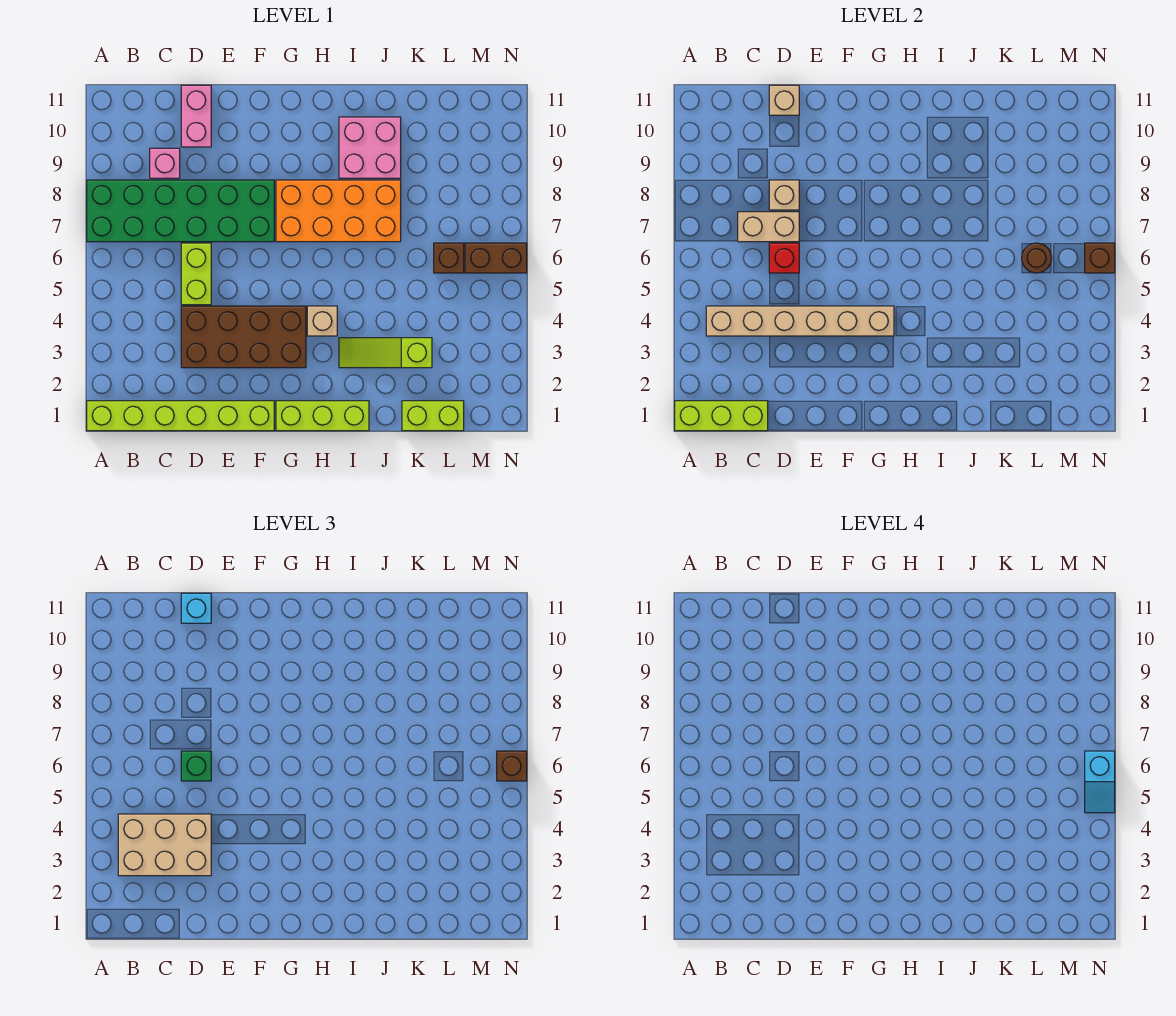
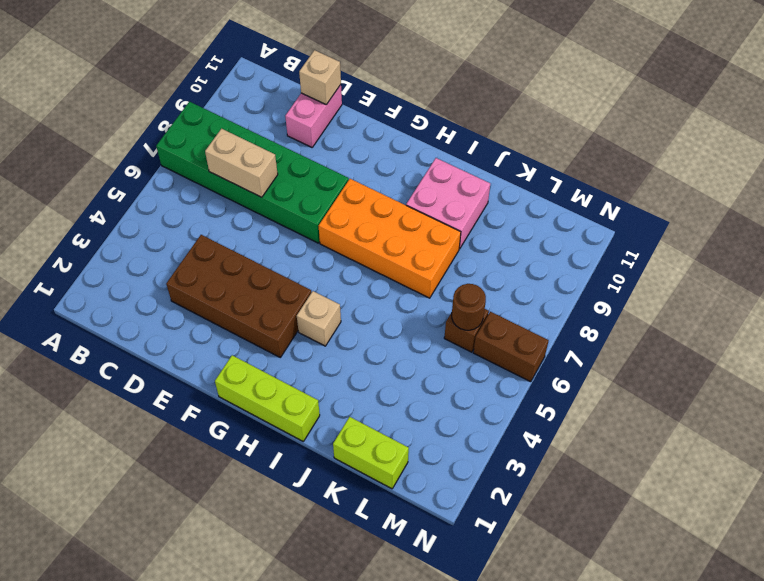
none -> lime 1x6 brick [87,401,274,431]
none -> pink 1x1 brick [150,148,180,178]
none -> lime 1x2 brick [181,243,211,305]

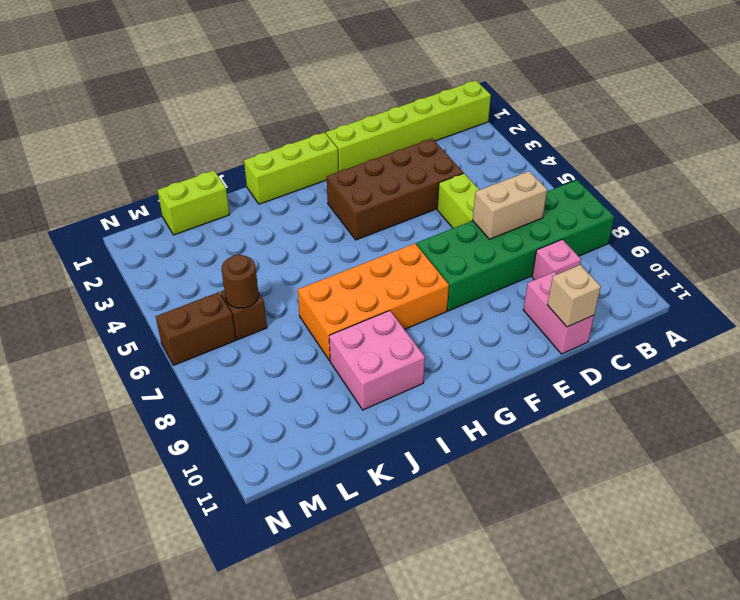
none -> tan 1x1 brick [307,306,337,336]
none -> lime 1x3 slope [339,338,432,368]
none -> lime 1x3 brick [675,401,768,431]

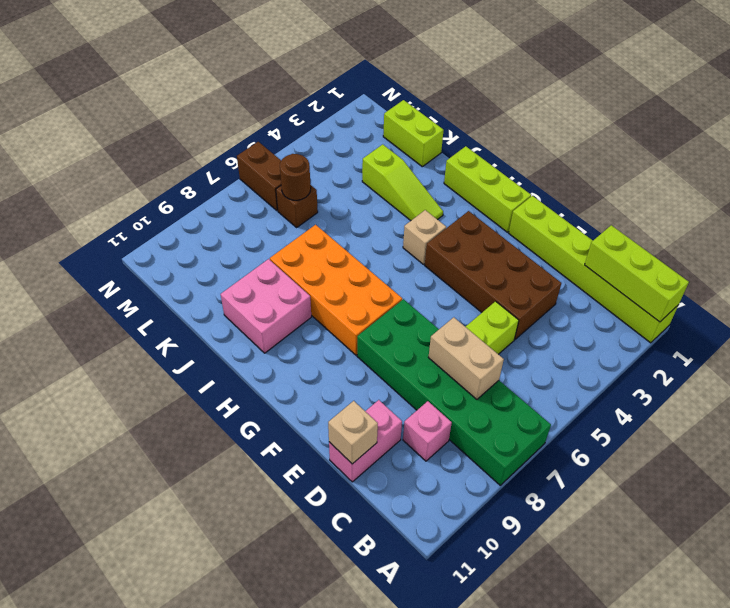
none -> tan 1x6 brick [706,306,894,336]
none -> red 1x1 brick [769,243,799,273]
none -> tan 1x1 brick [769,180,799,210]

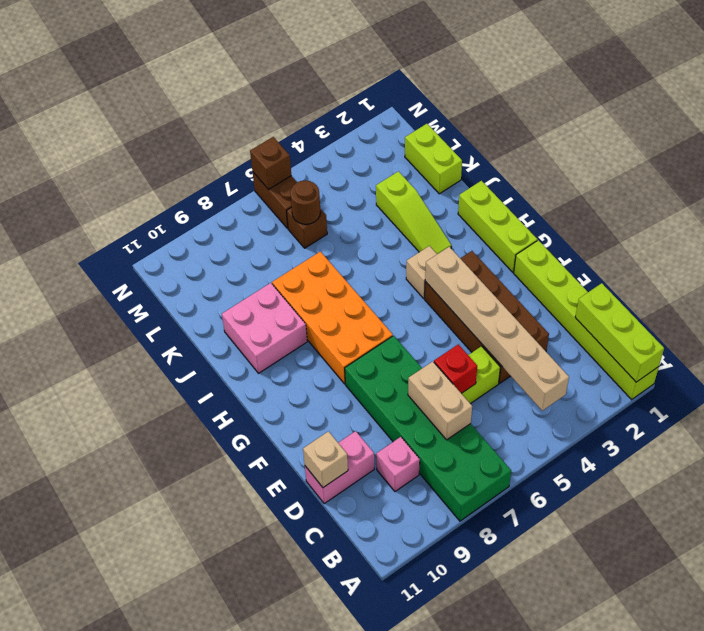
none -> tan 1x1 brick [769,180,799,210]
none -> tan 2x3 brick [118,814,211,876]
none -> green 1x1 brick [181,751,211,781]

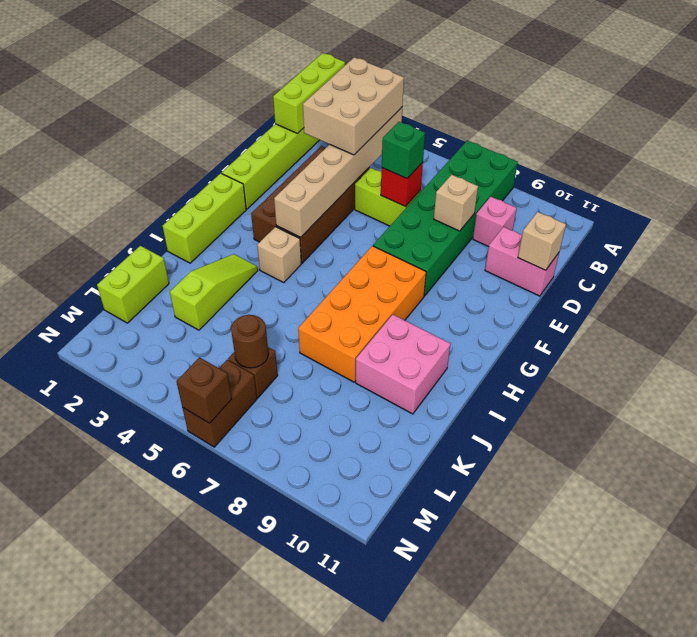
none -> tan 1x2 brick [738,212,799,242]
none -> cyan 1x1 brick [181,593,211,623]
none -> brown 1x1 brick [497,751,527,781]

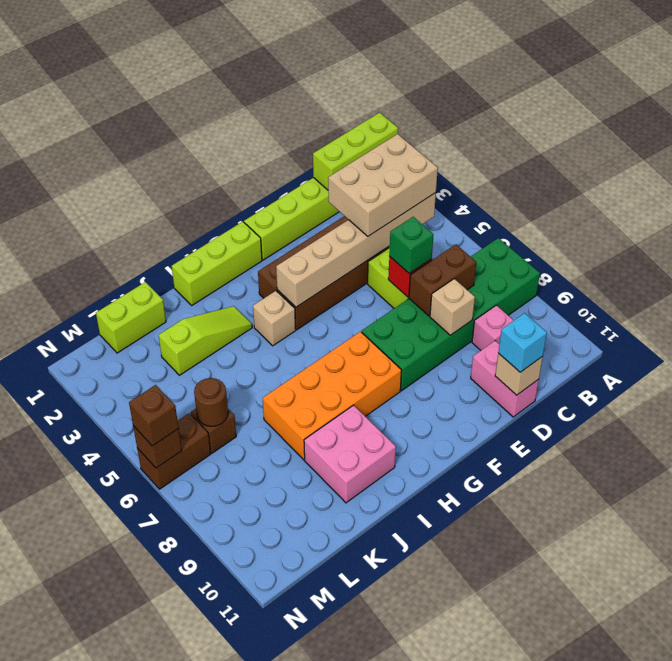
brown 1x2 brick [409,245,476,316] -> tan 1x2 brick [738,212,799,242]
none -> cyan 1x2 slope [1085,751,1115,813]

